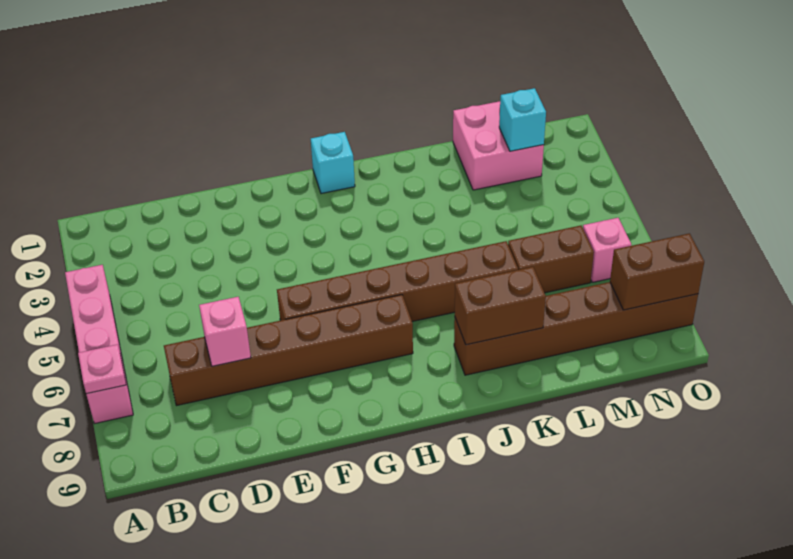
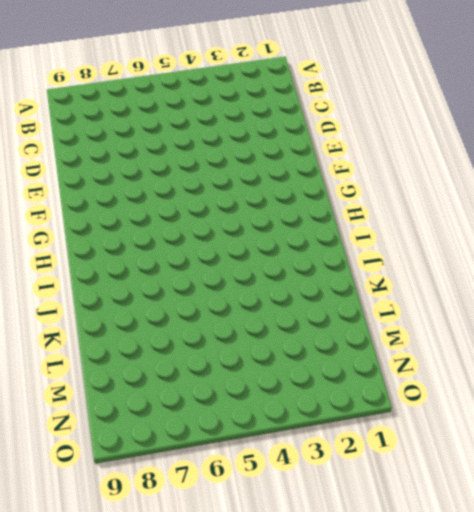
none -> pink 1x4 brick [65,265,133,424]
none -> brown 1x6 brick [164,295,413,406]
none -> brown 1x6 brick [277,241,518,321]

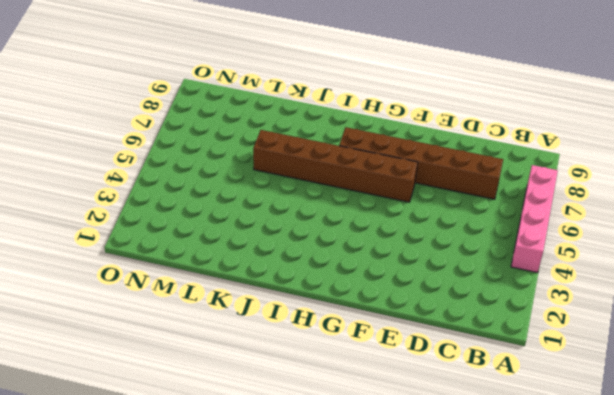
none -> cyan 1x1 brick [311,132,355,194]
none -> brown 1x6 brick [454,282,698,375]
none -> pink 2x2 brick [453,101,544,190]

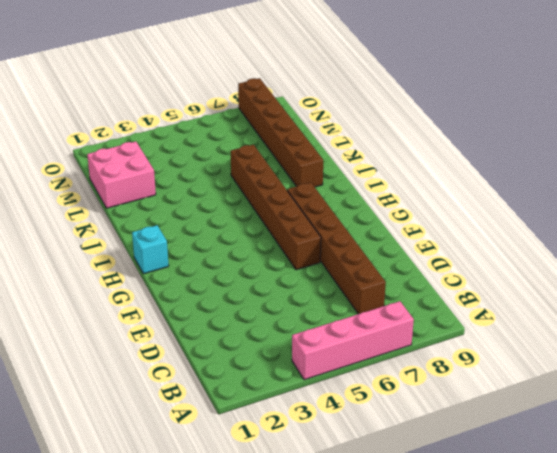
none -> brown 1x2 brick [508,226,594,293]
none -> pink 1x1 brick [583,218,631,282]
none -> pink 1x1 plate [78,344,126,394]

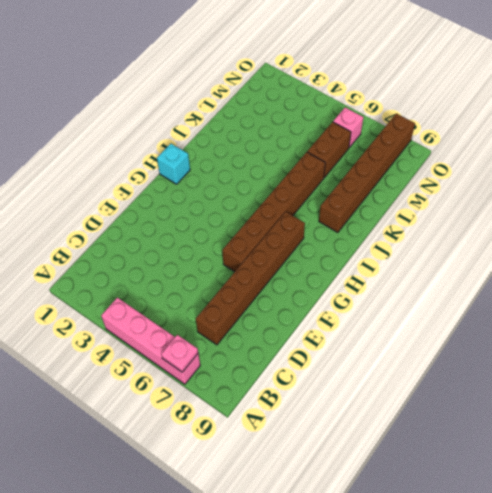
none -> pink 2x2 brick [453,101,544,190]
none -> pink 1x1 brick [199,297,251,366]
none -> brown 1x2 brick [455,267,546,345]

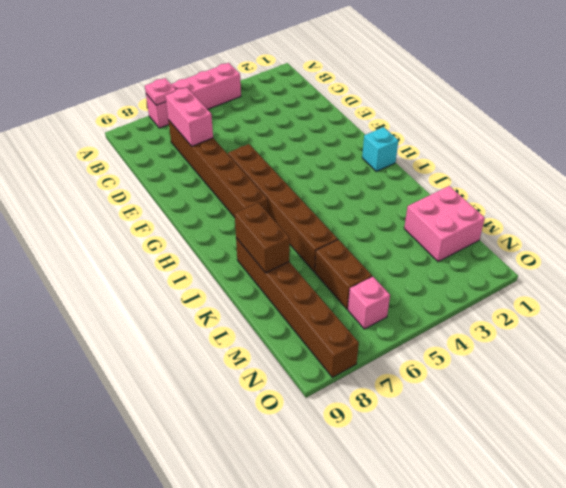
pink 1x2 brick [165,87,213,146] -> pink 1x1 brick [199,297,251,366]
none -> cyan 1x1 brick [499,88,546,151]
none -> brown 1x2 brick [610,233,704,310]

